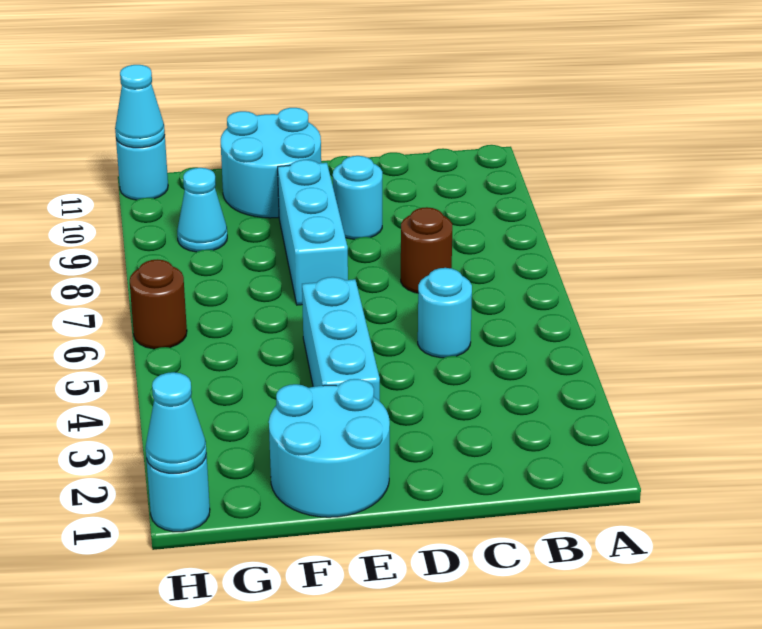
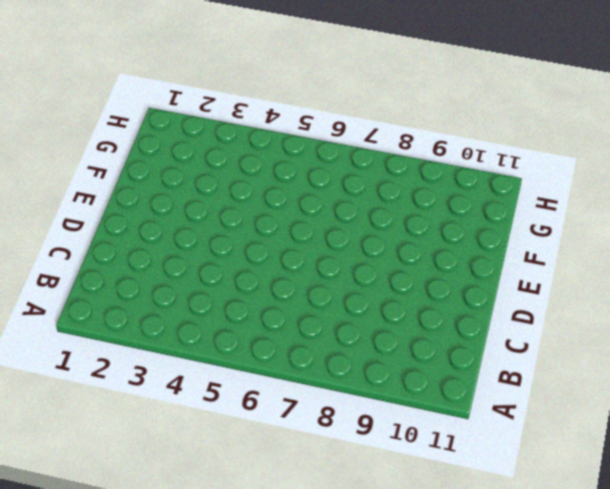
none -> cyan 1x1 round brick [418,268,472,358]
none -> brown 1x1 round brick [401,207,452,293]
none -> cyan 1x1 round brick [333,156,382,239]

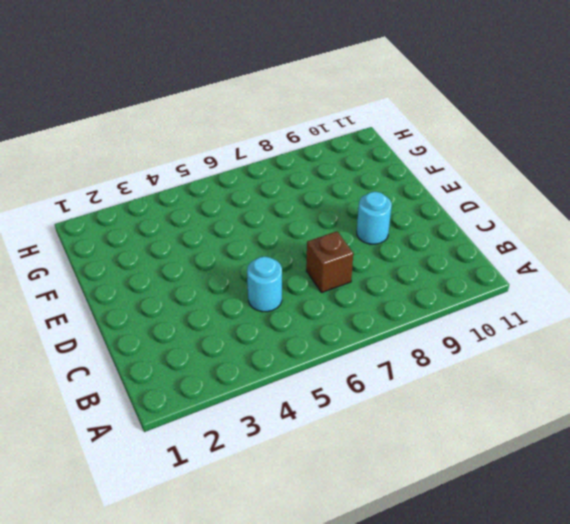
brown 1x1 brick [306,231,353,293] -> brown 1x1 round brick [401,207,452,293]
none -> cyan 2x2 round brick [269,379,390,517]
none -> cyan 1x3 brick [302,277,380,401]
none -> cyan 1x3 brick [278,160,348,305]

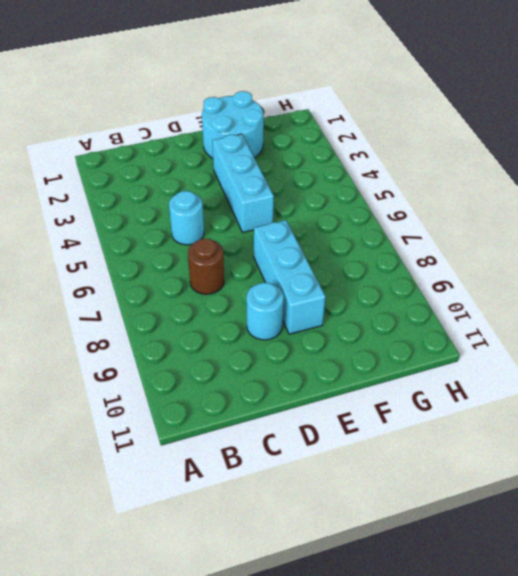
none -> cyan 2x2 round brick [221,108,321,218]
none -> cyan 1x1 cone [177,168,227,252]
none -> cyan 1x1 round brick [146,453,210,532]

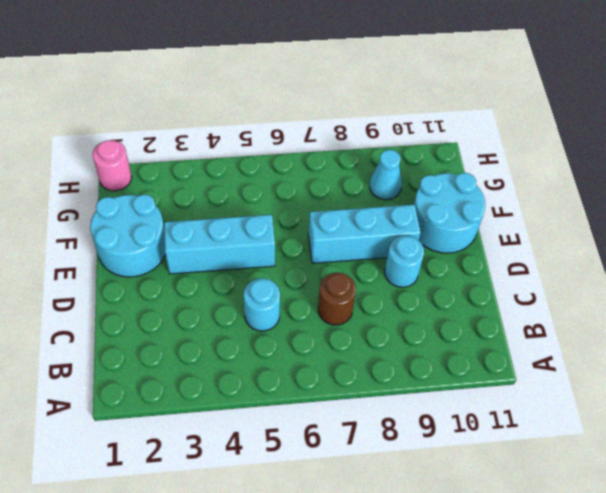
pink 1x1 round brick [93,140,132,191] -> cyan 1x1 round brick [146,453,210,532]
none -> brown 1x1 round brick [130,259,187,349]
none -> cyan 1x1 round brick [116,135,168,200]
none -> cyan 1x1 cone [146,372,206,473]

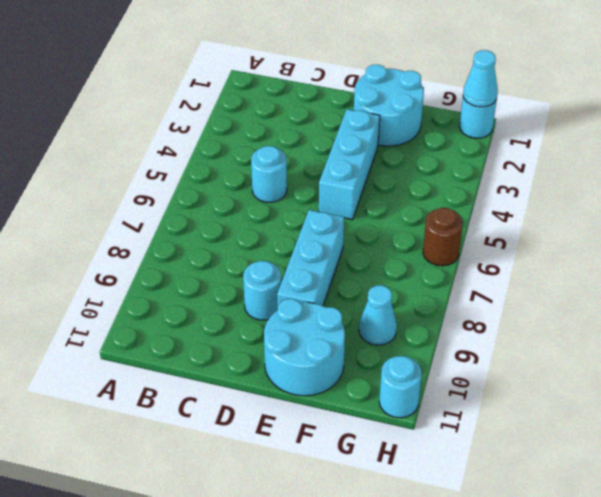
none -> brown 1x1 round brick [401,207,452,293]
none -> cyan 1x1 cone [115,65,165,148]

